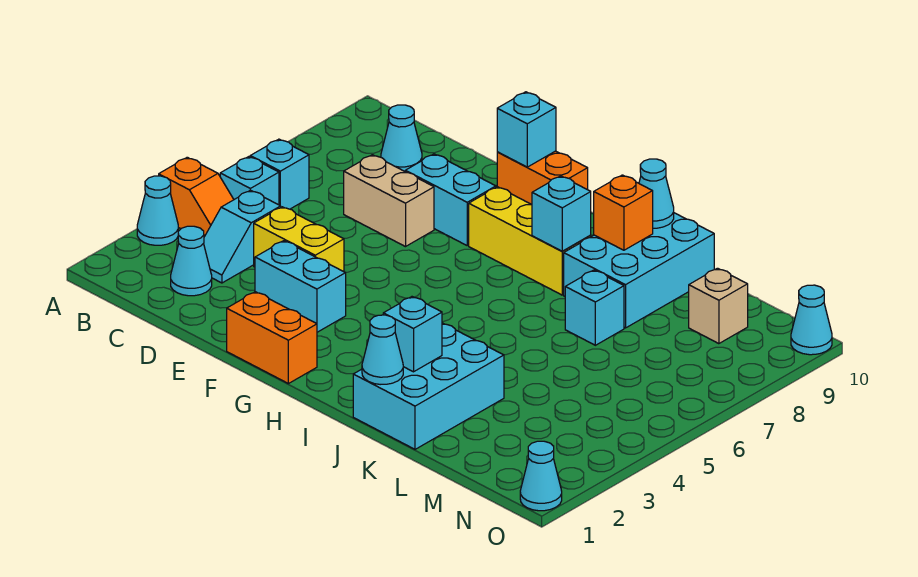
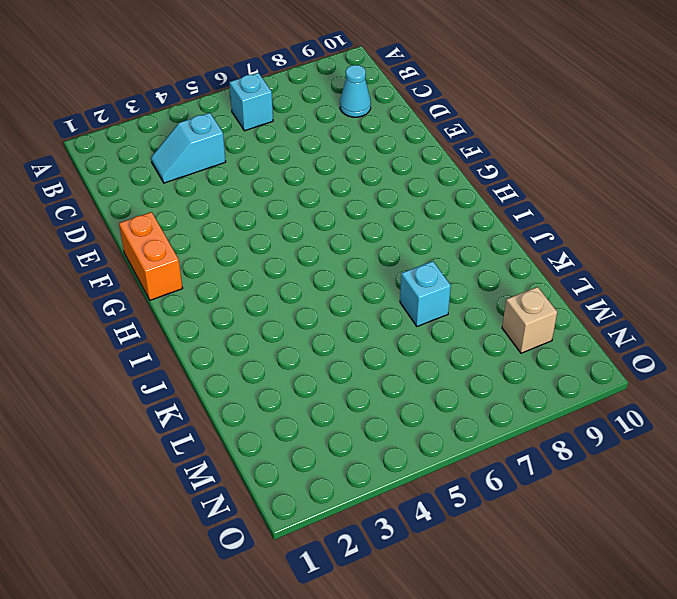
none -> cyan 1x1 cone [137,176,178,245]
none -> orange 1x2 slope [159,157,234,237]
none -> cyan 1x1 brick [220,157,279,205]

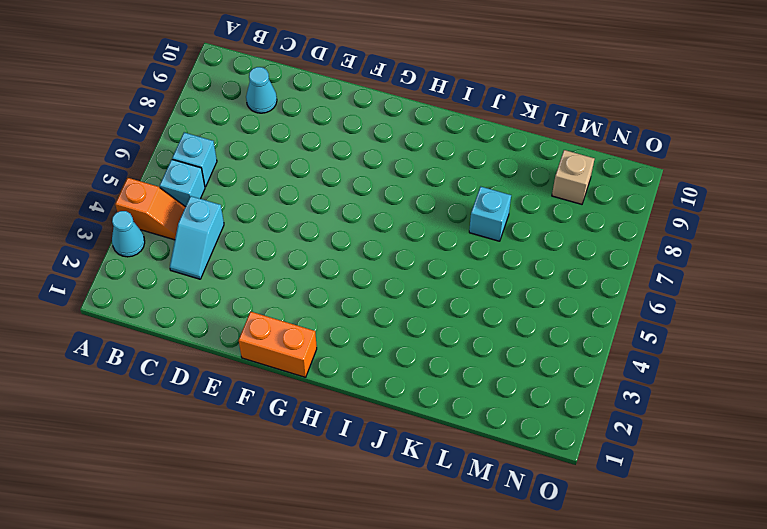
none -> cyan 1x1 cone [171,226,212,296]
none -> yellow 1x2 brick [254,207,344,272]
none -> tan 1x2 brick [344,155,434,247]

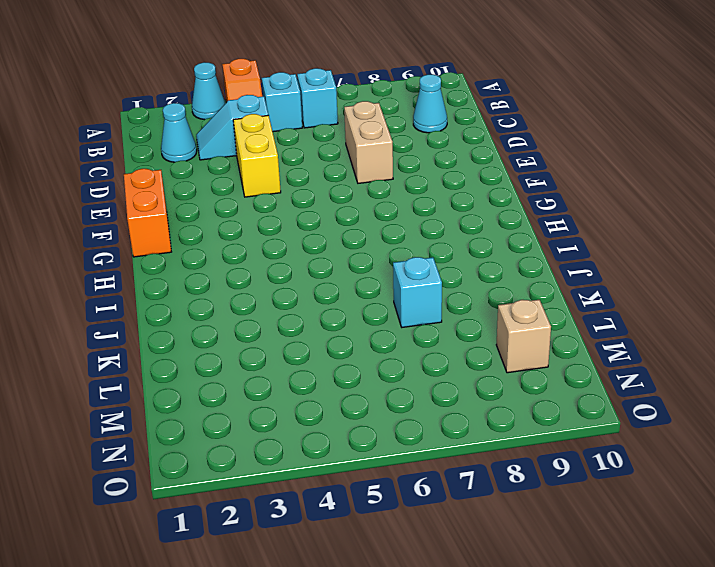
none -> cyan 1x2 brick [255,241,346,332]
none -> cyan 1x2 brick [405,154,496,245]
none -> orange 1x2 brick [497,151,588,205]

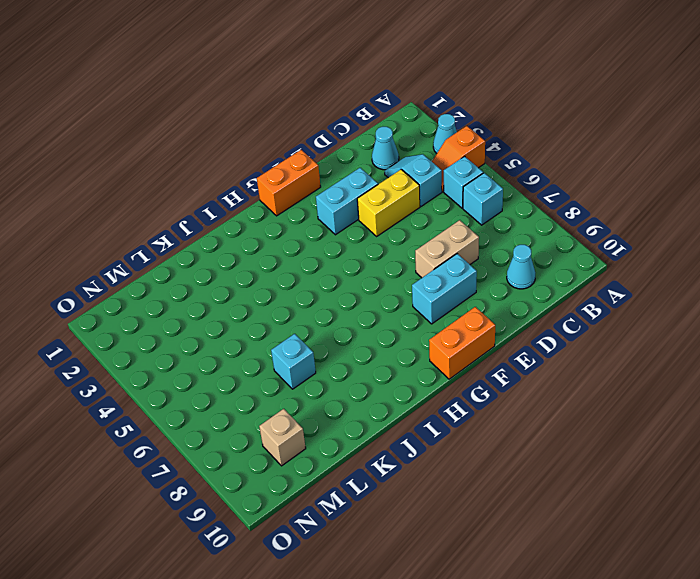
none -> yellow 1x3 brick [469,187,591,295]
none -> cyan 2x3 brick [353,323,504,449]
none -> cyan 2x3 brick [564,213,714,328]

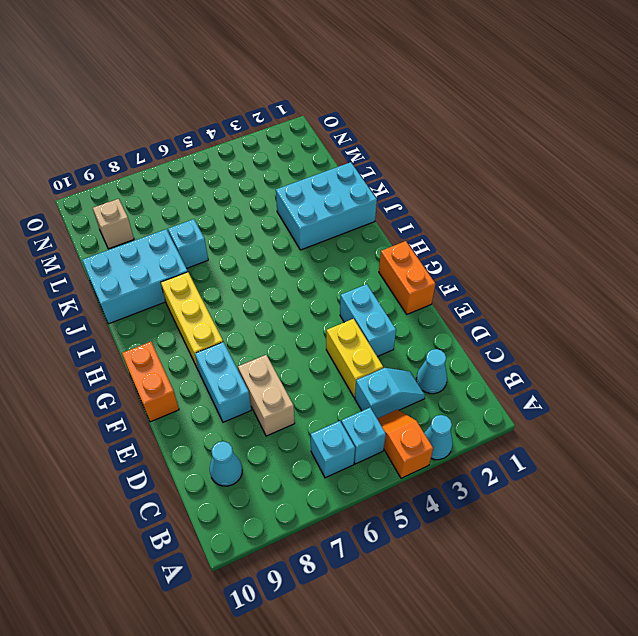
none -> cyan 1x1 cone [520,441,562,511]
none -> cyan 1x1 cone [791,285,832,355]
none -> cyan 1x1 brick [497,92,556,167]

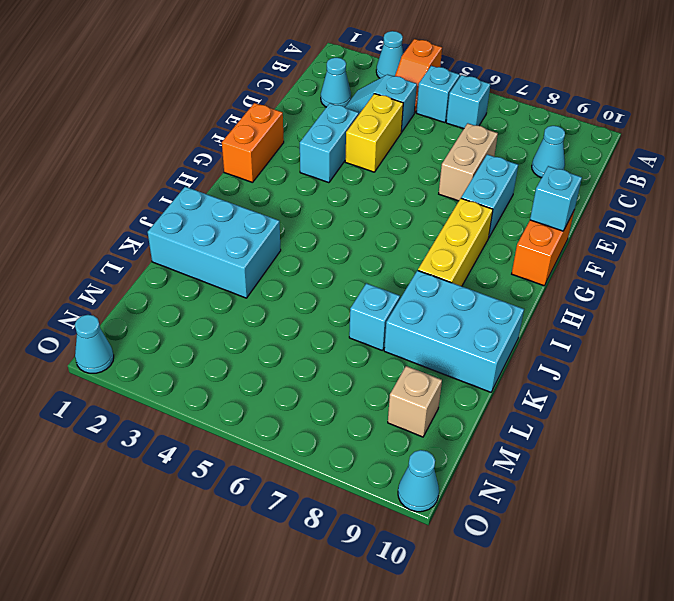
none -> cyan 1x1 brick [532,176,591,251]
none -> cyan 1x1 cone [362,315,403,385]
none -> cyan 1x1 brick [383,297,442,372]

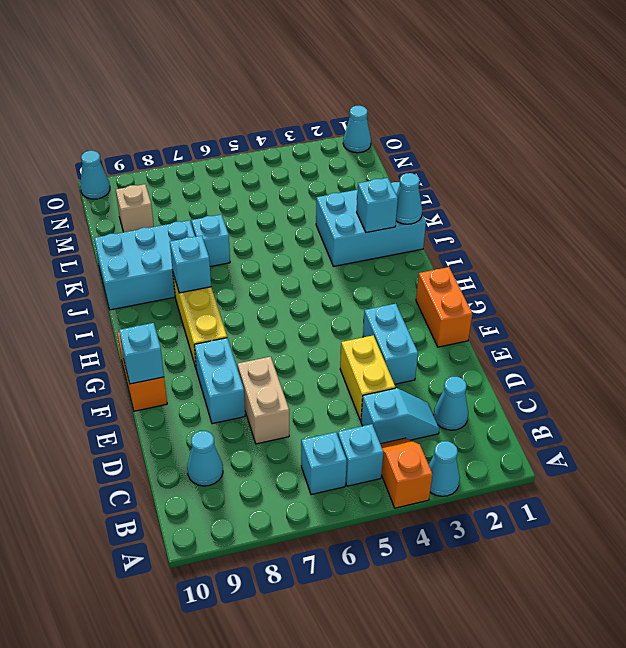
none -> orange 1x1 brick [594,175,653,250]
none -> cyan 1x1 cone [639,159,674,228]

